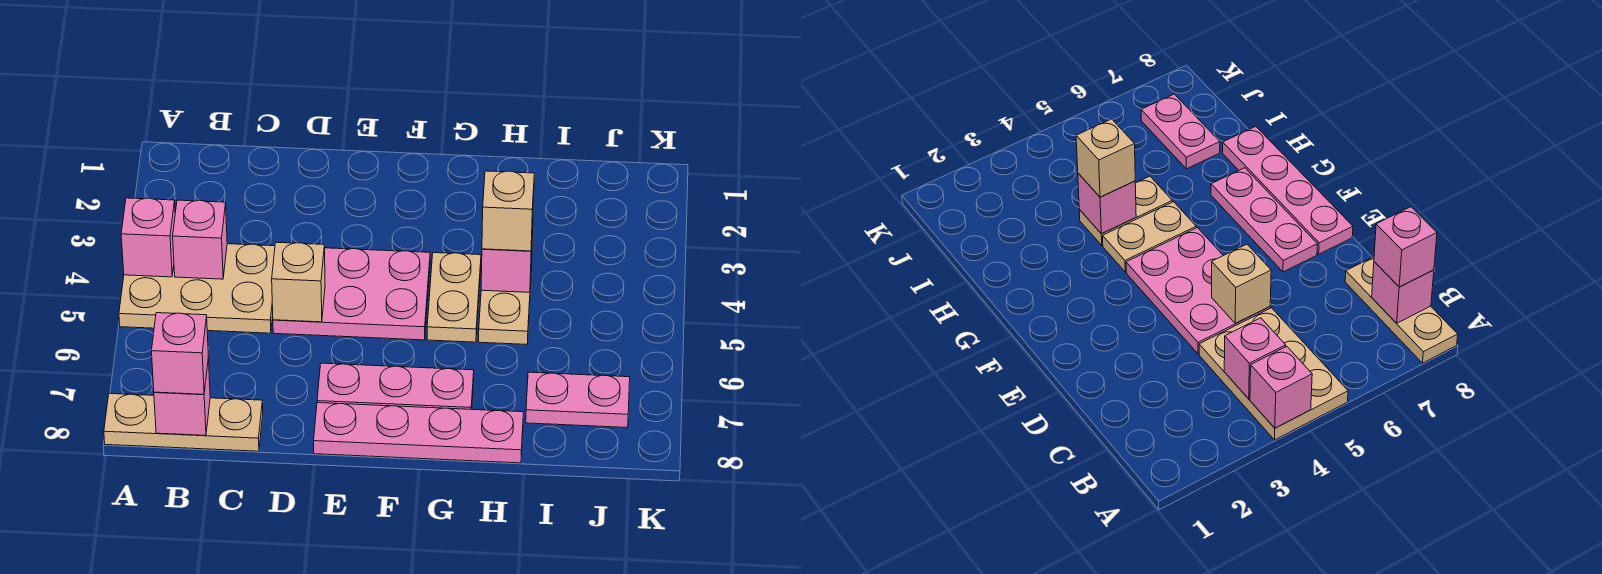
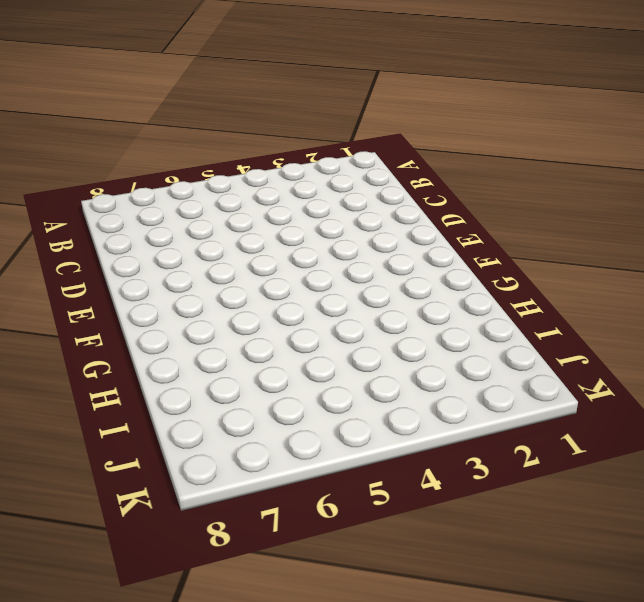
none -> tan 2x3 plate [119,244,275,333]
none -> tan 1x3 plate [104,394,263,451]
none -> pink 2x3 plate [273,248,430,340]

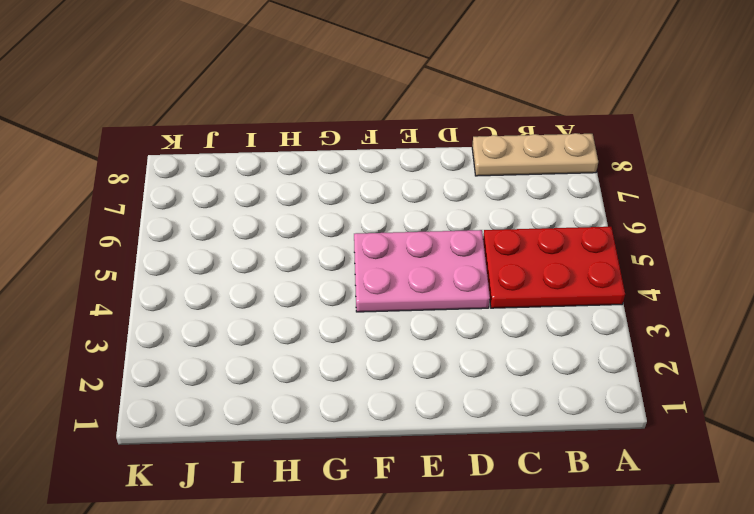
red 2x3 plate [483,227,625,308] -> tan 2x3 plate [119,244,275,333]
none -> pink 1x3 plate [317,363,474,409]
none -> pink 1x4 plate [314,403,523,463]
none -> tan 1x2 plate [427,253,481,342]

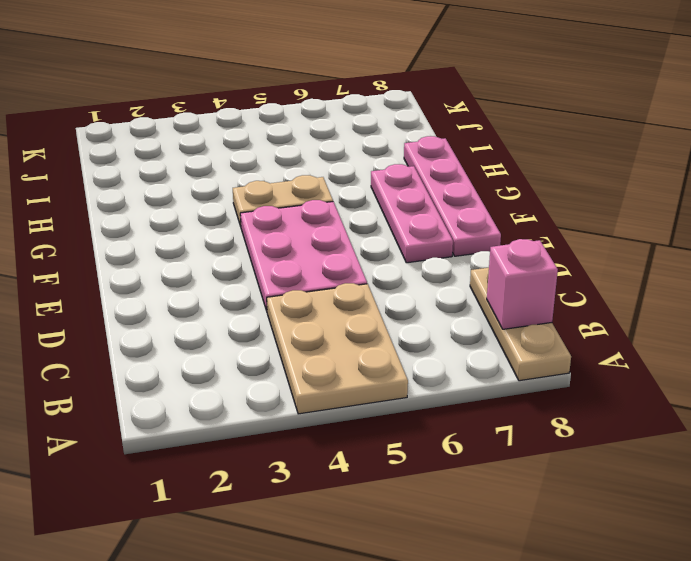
none -> tan 1x2 plate [479,265,532,344]
none -> pink 1x2 plate [526,372,630,428]
none -> pink 1x1 brick [121,198,175,277]

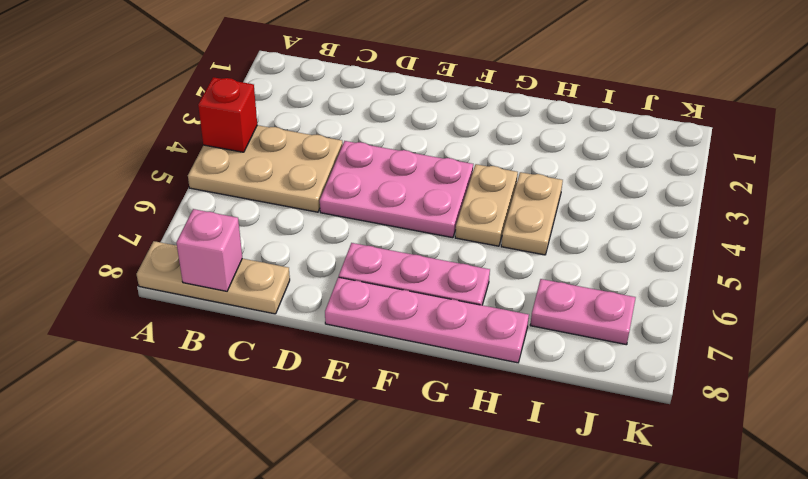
red 1x1 brick [198,77,257,152] -> pink 1x1 brick [121,198,175,277]
none -> pink 1x1 brick [173,200,227,279]
none -> tan 1x1 brick [272,242,325,322]
none -> pink 1x1 brick [481,228,533,292]

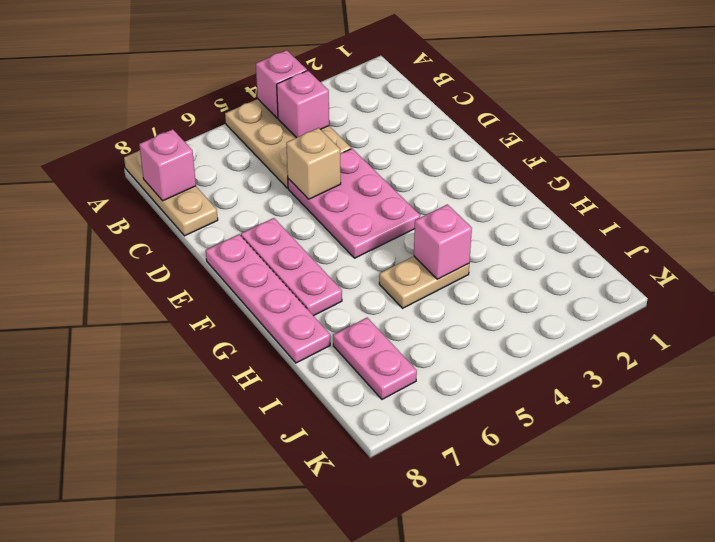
none -> tan 1x2 plate [427,253,481,342]
none -> pink 1x1 brick [152,313,208,394]
none -> tan 1x1 brick [482,171,534,251]

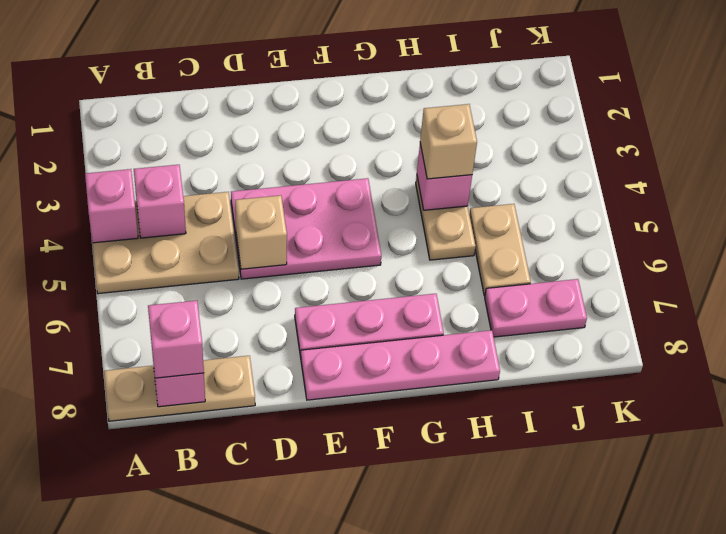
tan 1x2 plate [469,204,531,296] -> tan 1x2 plate moved to [427,253,481,342]

